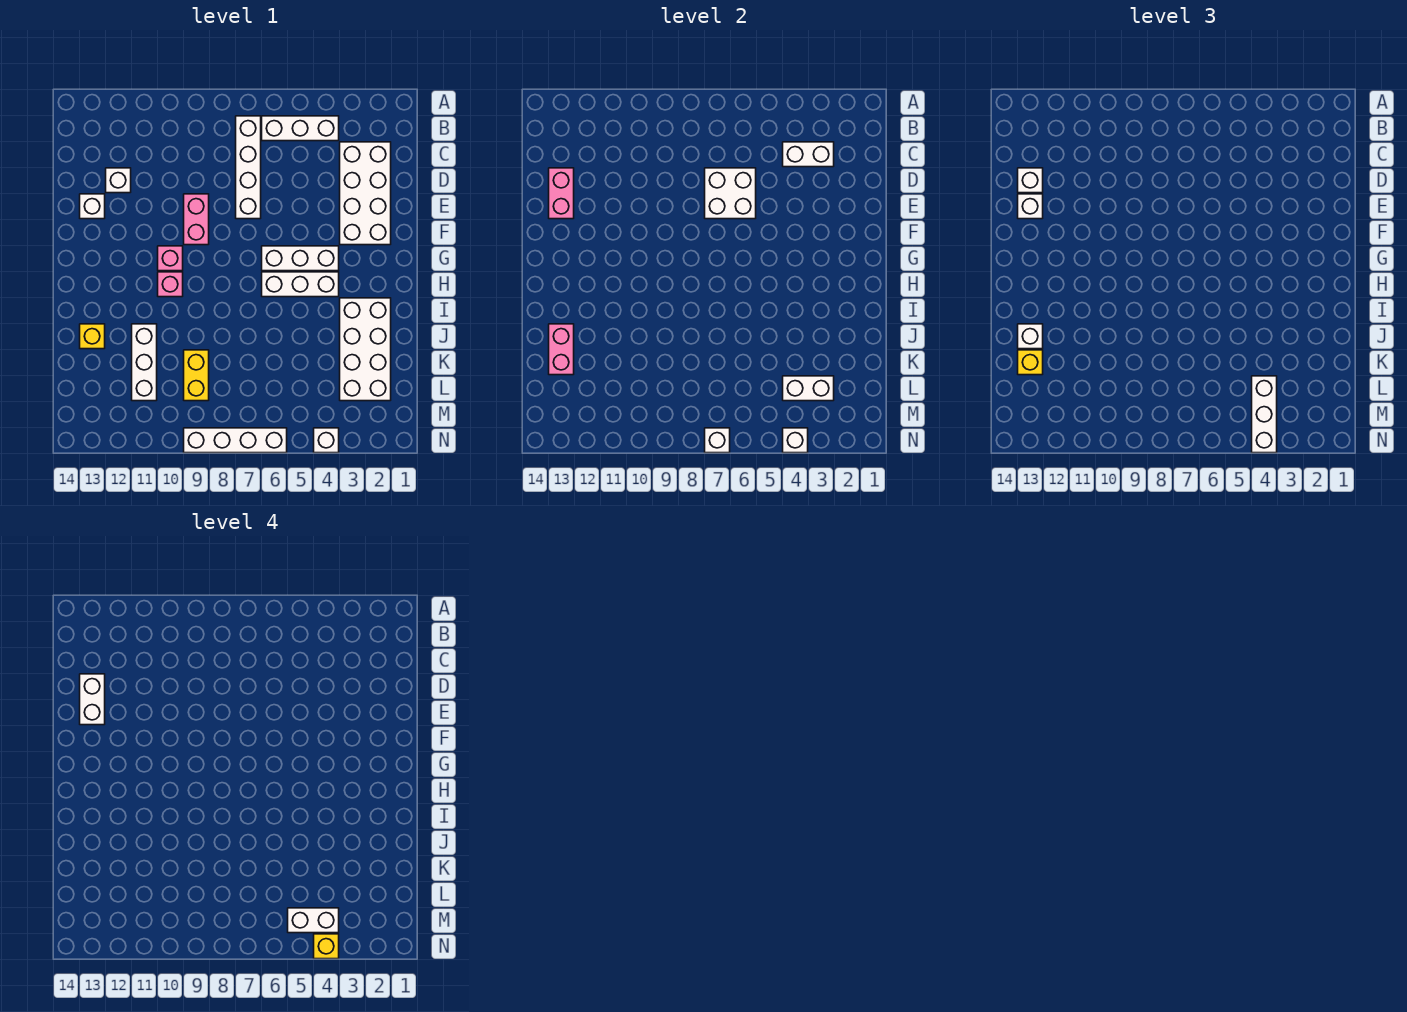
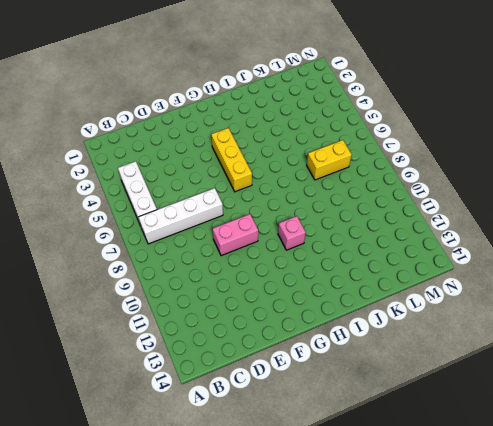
yellow 1x3 brick [211,128,252,192] -> white 1x3 brick [262,246,339,271]
yellow 1x2 brick [307,140,352,180] -> yellow 1x2 brick moved to [184,350,209,401]
none -> white 2x4 brick [340,142,391,245]
none -> white 1x1 brick [106,168,131,193]
none -> white 1x1 brick [80,194,105,219]
none -> pink 1x1 brick [158,246,183,271]

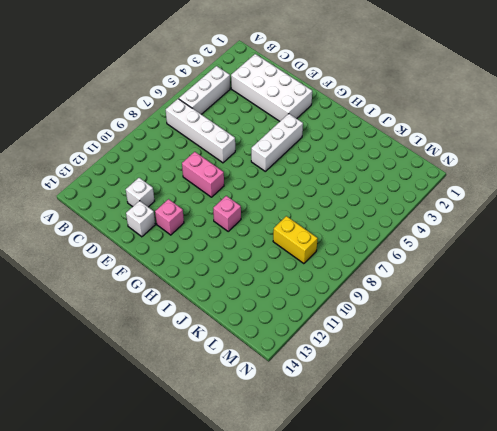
pink 1x1 brick [155,199,184,235] -> pink 1x1 brick moved to [158,246,183,271]
none -> white 1x3 brick [262,272,339,297]
none -> white 2x4 brick [340,298,391,401]
none -> white 1x3 brick [132,324,157,401]
none -> yellow 1x1 brick [80,324,105,349]

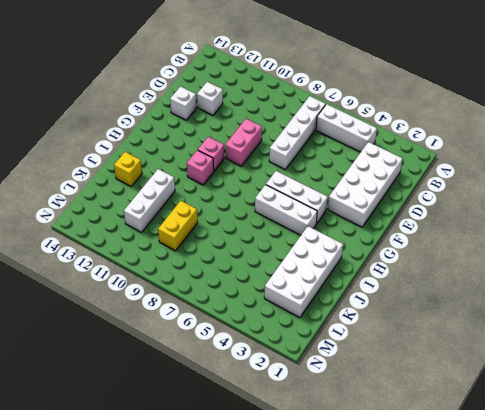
none -> white 1x1 brick [314,428,339,453]
none -> white 1x4 brick [184,428,287,453]
none -> white 1x2 brick [783,142,834,167]
none -> white 2x2 brick [705,168,756,219]

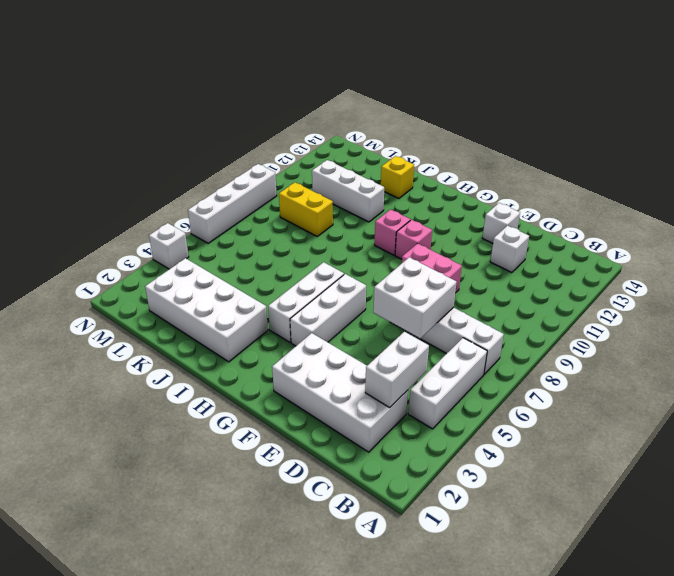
none -> pink 1x2 brick [549,168,574,219]
none -> pink 1x2 brick [549,324,574,375]
none -> white 1x2 brick [783,376,834,401]
none -> white 1x1 brick [783,428,808,453]

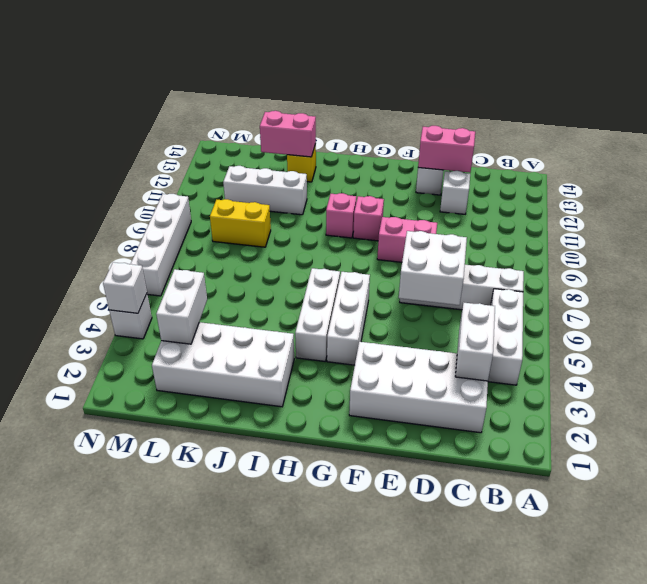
none -> white 1x1 brick [705,428,730,453]
none -> white 1x1 brick [1018,168,1043,193]
none -> white 1x1 brick [1018,194,1043,219]
none -> white 1x1 brick [1018,324,1043,349]

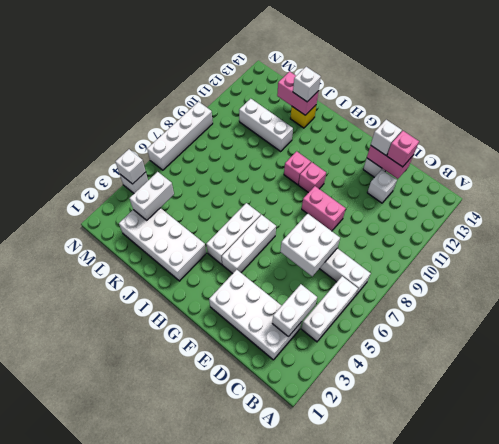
pink 1x1 brick [387,131,419,167] -> white 1x1 brick [1018,168,1043,193]
none -> yellow 1x2 brick [184,350,209,401]
none -> white 1x1 brick [705,428,730,453]
none -> yellow 1x1 brick [1018,350,1043,375]
none -> white 1x3 brick [1252,376,1277,453]

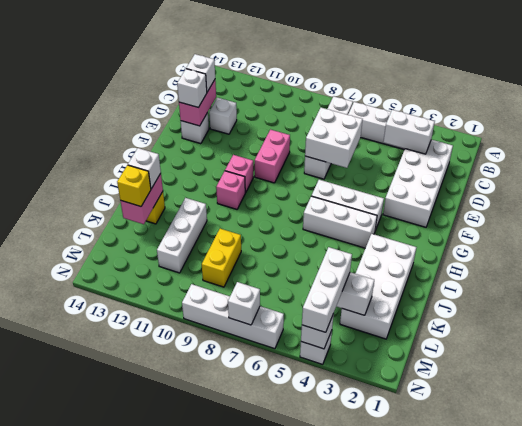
none -> white 1x2 brick [80,674,105,725]
none -> white 1x2 brick [288,908,339,933]
none -> yellow 1x1 brick [314,934,339,959]

